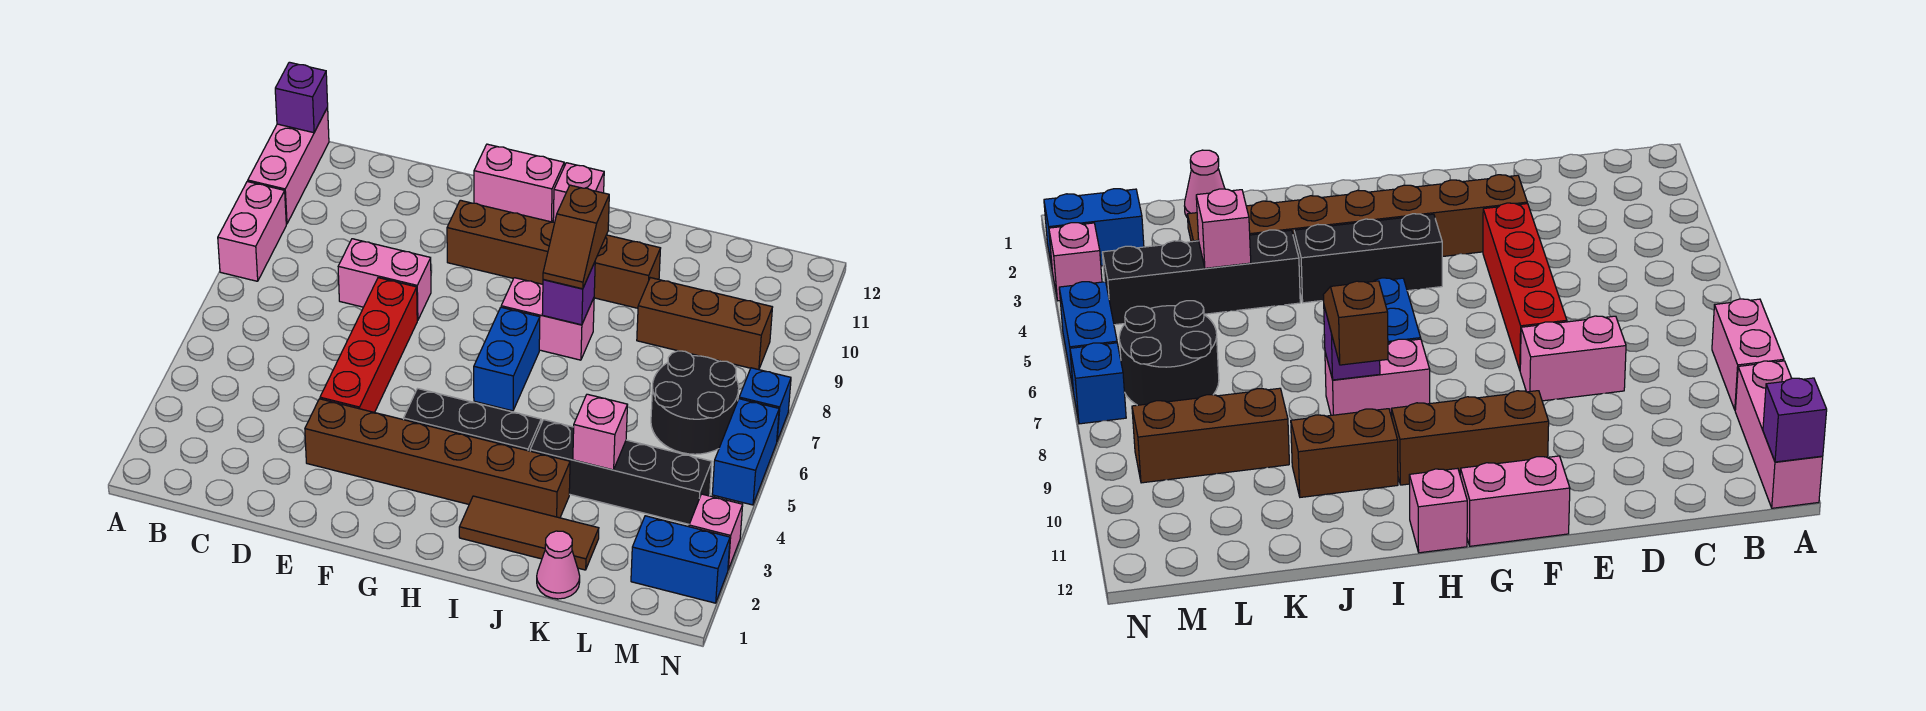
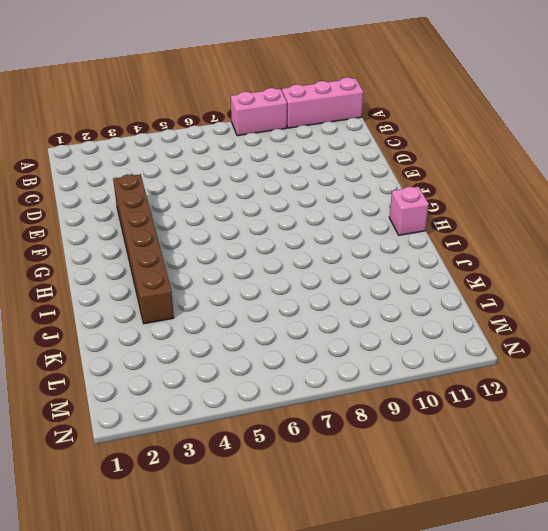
none -> pink 1x2 brick [338,239,431,320]
none -> red 1x4 brick [320,278,417,412]
none -> brown 1x3 brick [447,200,555,284]

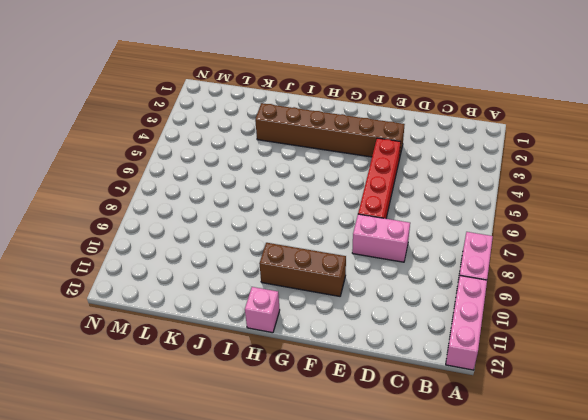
none -> pink 1x2 brick [474,144,564,222]
none -> black 1x3 brick [404,389,541,451]
none -> blue 1x2 brick [474,307,540,411]

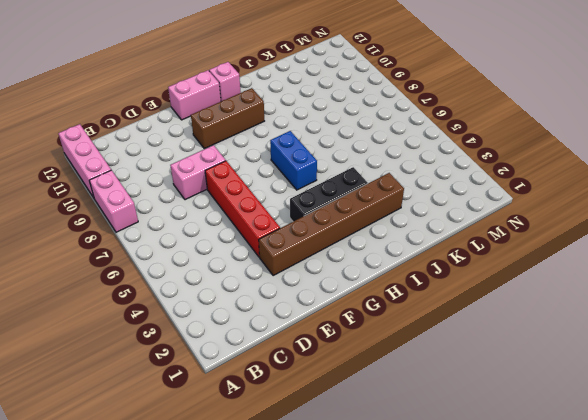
none -> pink 1x2 brick [501,278,594,360]
none -> brown 1x3 tile [459,496,599,570]
none -> brown 1x2 brick [594,235,661,308]

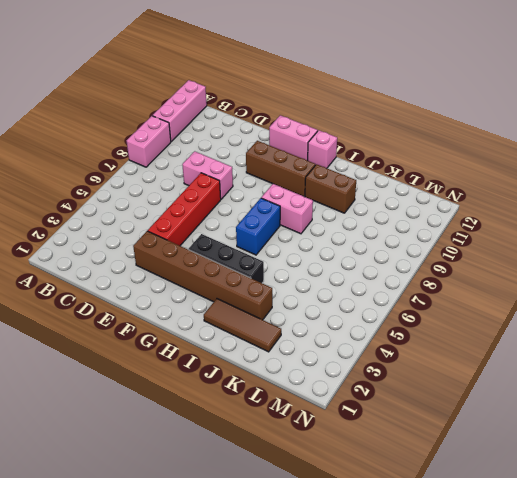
none -> black 1x4 brick [530,420,712,524]
none -> pink 1x1 cone [537,531,580,599]
none -> brown 1x3 brick [637,278,772,370]

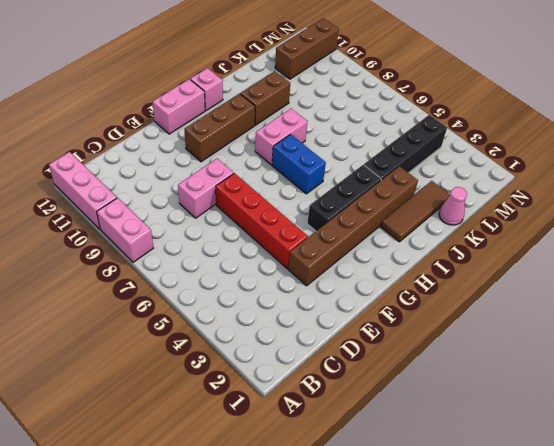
brown 1x3 brick [275,18,339,79] -> brown 1x3 brick moved to [637,278,772,370]
none -> black 2x2 round brick [651,351,739,454]
none -> blue 1x2 brick [631,516,730,603]
none -> pink 1x1 brick [689,494,743,569]

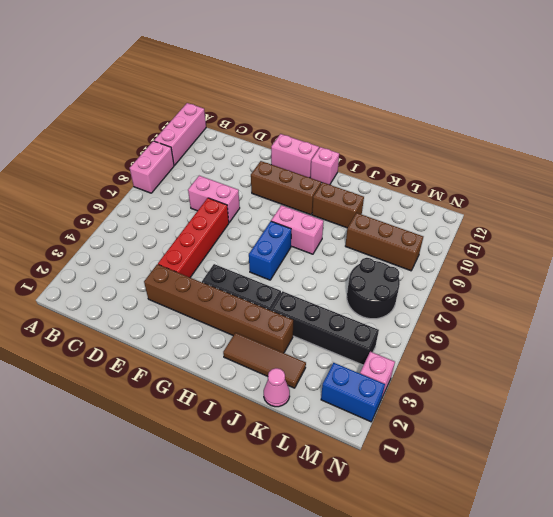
none -> blue 1x2 brick [712,399,779,505]
none -> blue 1x1 brick [739,368,791,441]
none -> purple 1x1 brick [275,62,328,133]

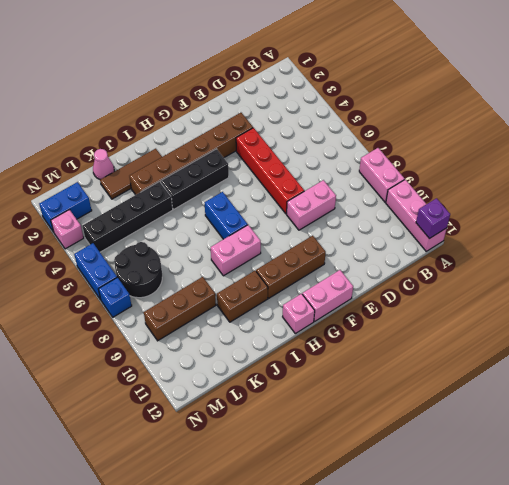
none -> purple 1x1 brick [542,262,595,325]
none -> pink 1x1 brick [573,394,627,470]
none -> brown 1x2 slope [543,185,609,289]

